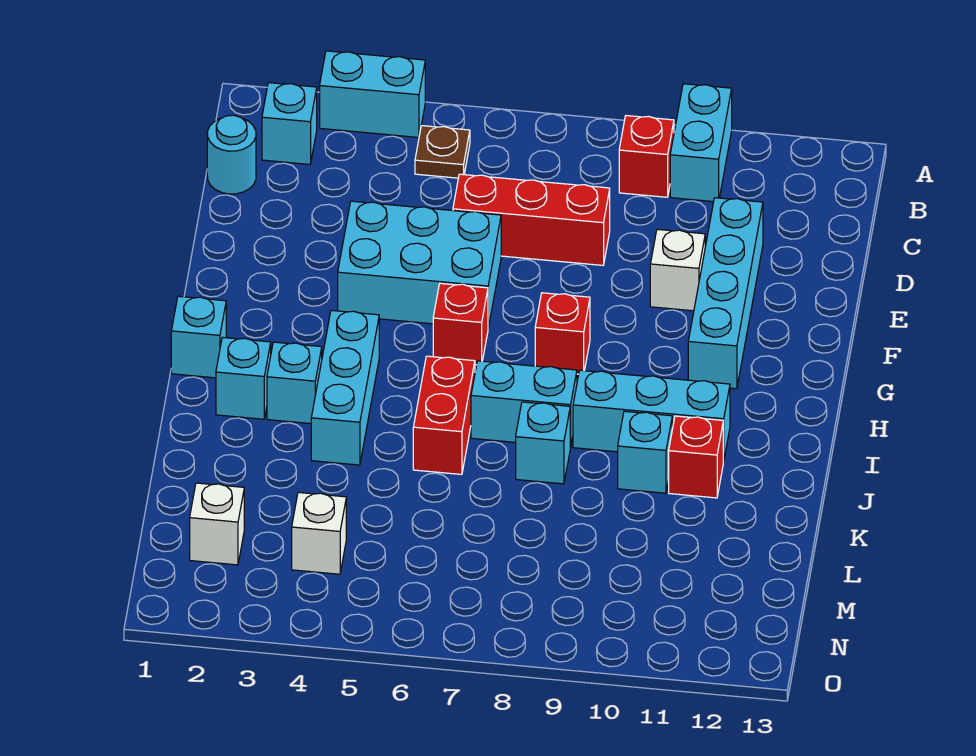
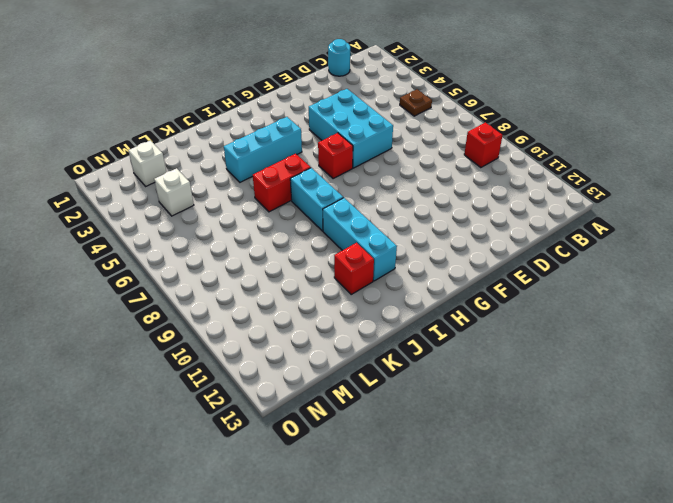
none -> cyan 1x2 brick [320,51,425,137]
none -> cyan 1x2 brick [670,84,732,202]
none -> cyan 1x1 brick [262,83,317,164]

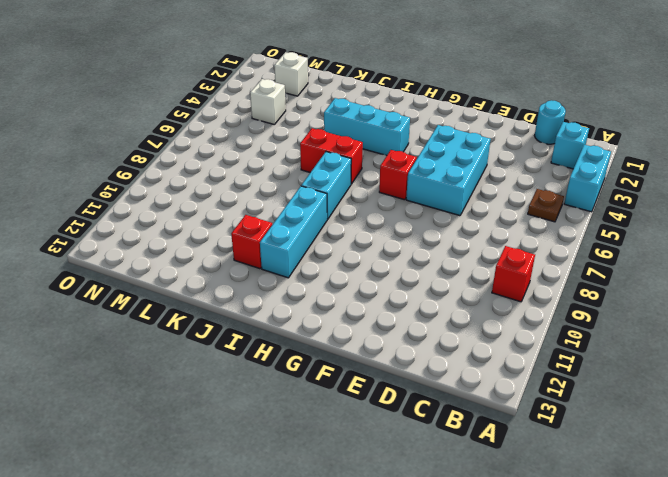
none -> cyan 1x2 brick [670,84,732,202]
none -> red 1x3 brick [453,174,610,265]
none -> cyan 1x4 brick [688,198,763,389]

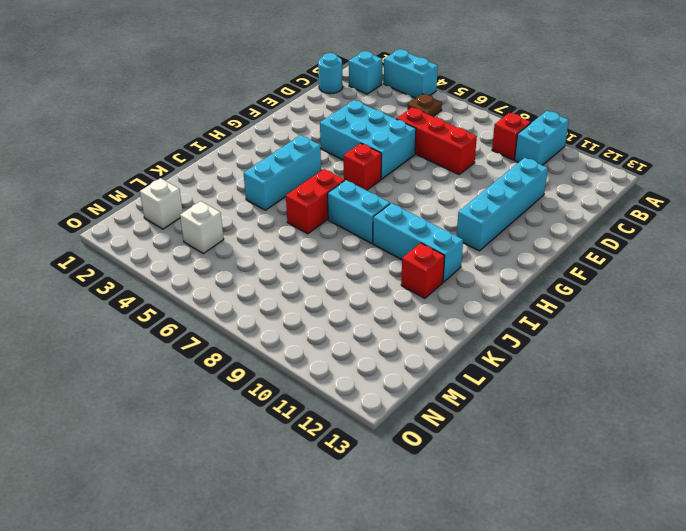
none -> white 1x1 brick [650,229,705,311]
none -> red 1x1 brick [535,293,590,374]
none -> cyan 1x1 brick [171,296,226,378]

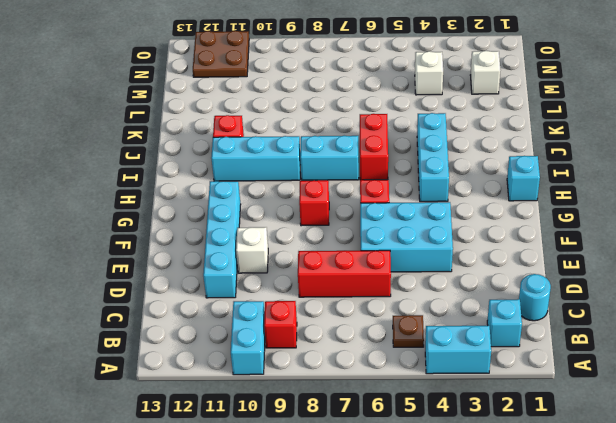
brown 2x2 plate [193,31,249,77] -> none
none -> cyan 1x1 brick [216,337,271,419]
none -> cyan 1x1 brick [267,342,322,424]
none -> cyan 1x1 brick [516,402,570,484]

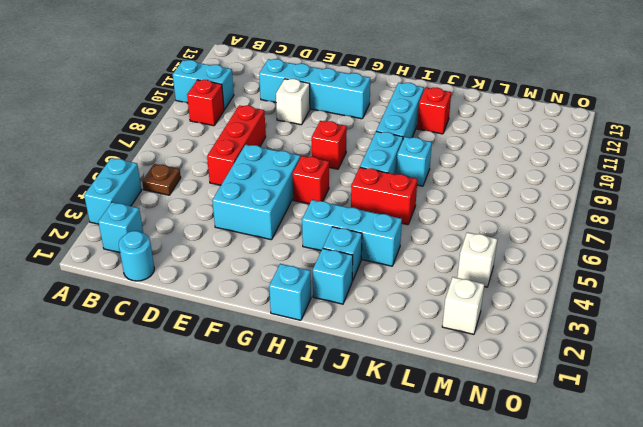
none -> cyan 1x1 brick [618,411,672,493]

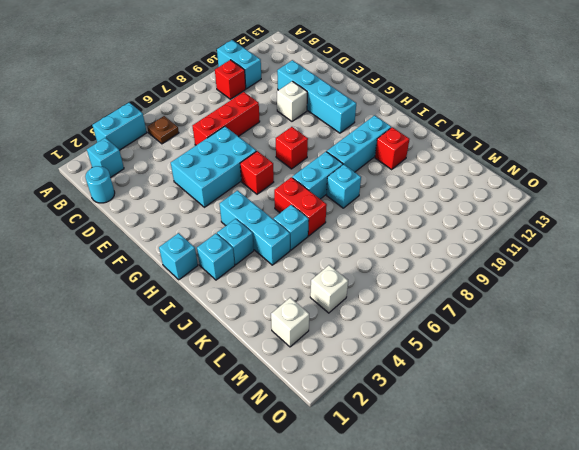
cyan 1x1 brick [273,205,309,250] -> cyan 1x1 brick moved to [618,411,672,493]

